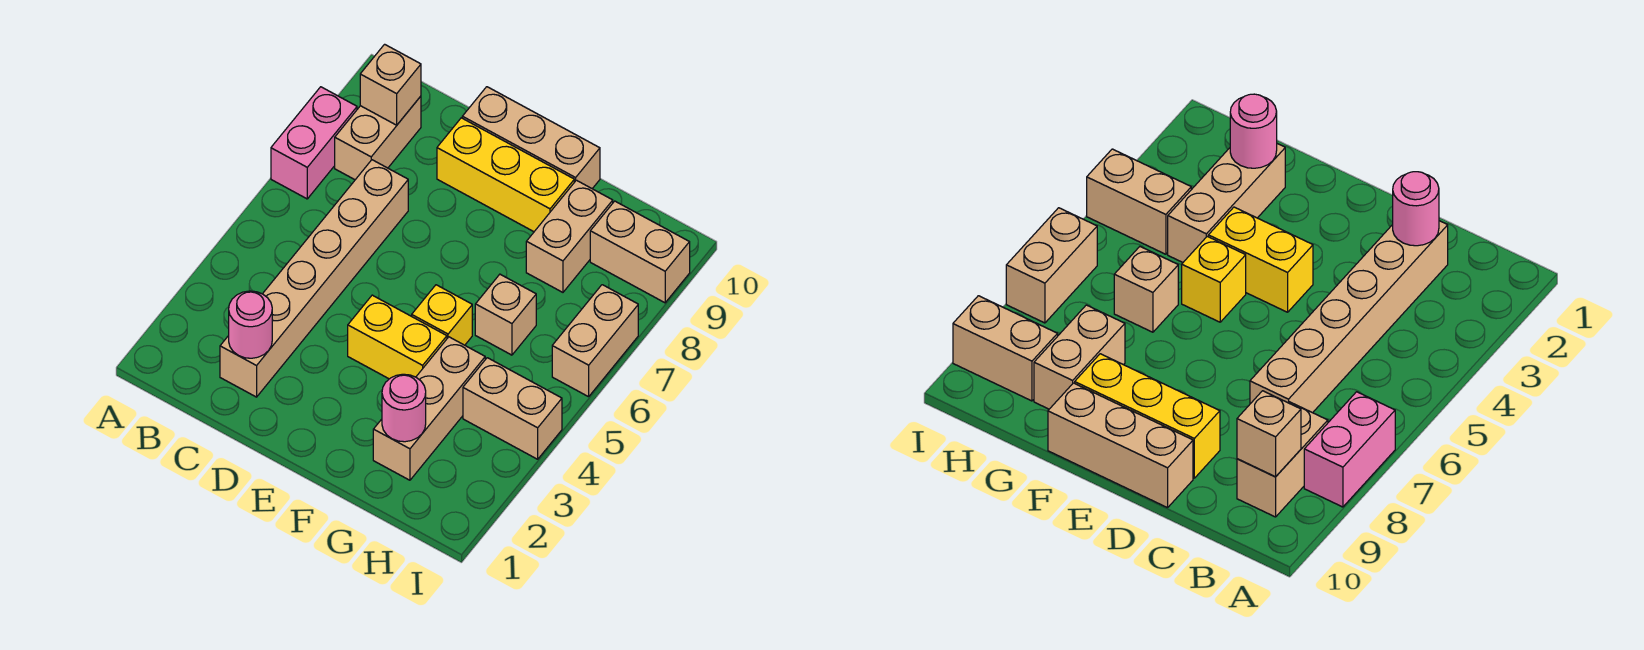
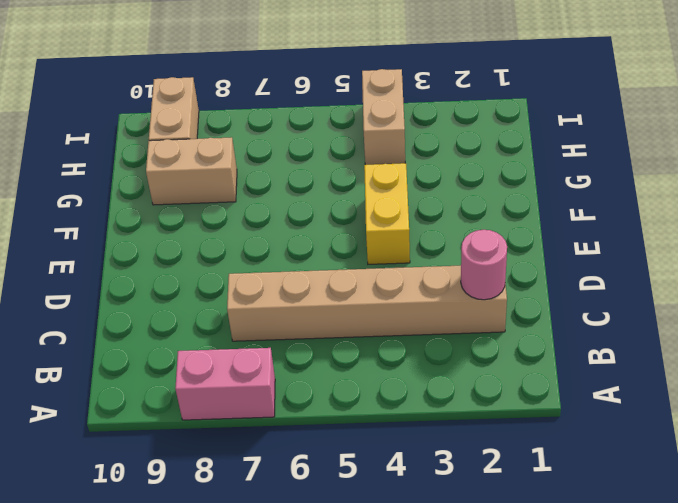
none -> tan 1x2 brick [335,96,421,180]
none -> yellow 1x3 brick [437,118,574,232]
none -> tan 1x3 brick [462,87,600,189]

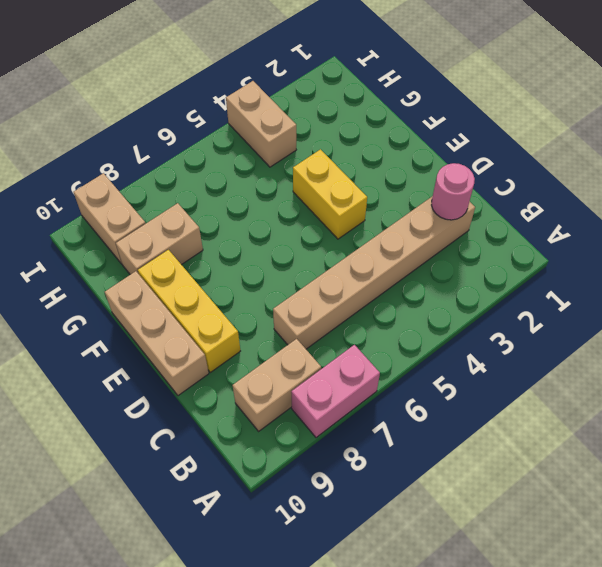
none -> yellow 1x1 brick [412,285,472,345]
none -> tan 1x3 brick [373,337,485,480]
none -> tan 1x1 brick [475,274,536,355]

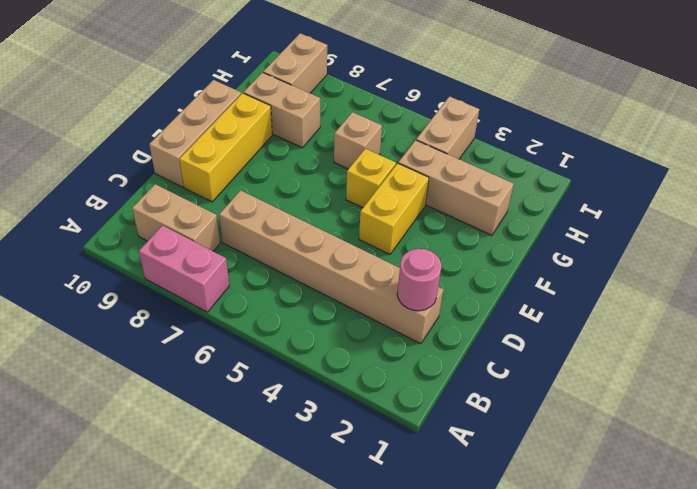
none -> tan 1x2 brick [552,285,638,397]
none -> tan 1x1 brick [360,44,421,125]
none -> pink 1x1 round brick [382,374,426,442]

